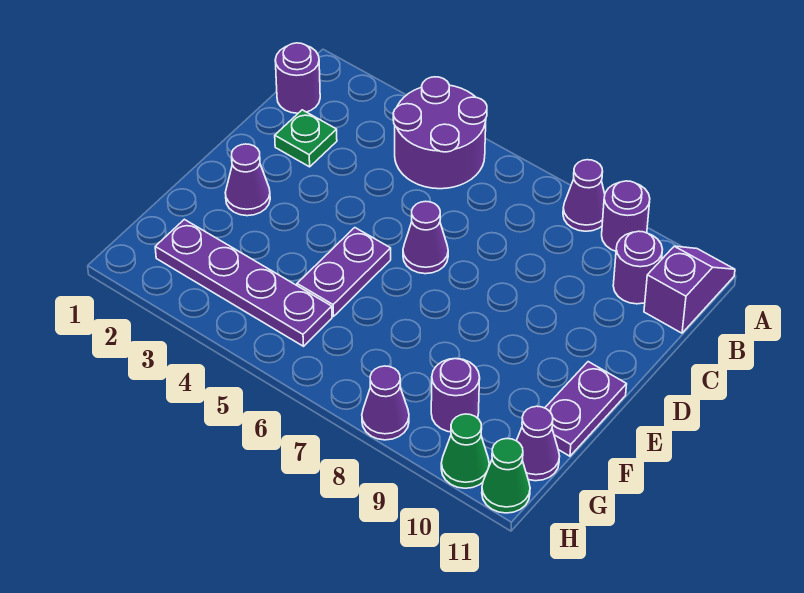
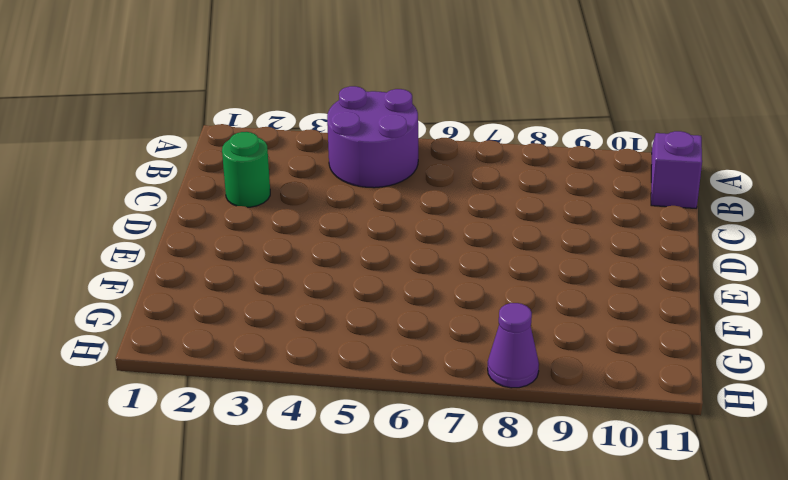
green 1x1 round brick [222,132,270,207] -> green 1x1 plate [275,110,337,167]
none -> purple 1x1 cone [563,160,605,231]
none -> purple 1x1 round brick [602,181,650,251]
none -> purple 1x1 round brick [275,43,320,113]

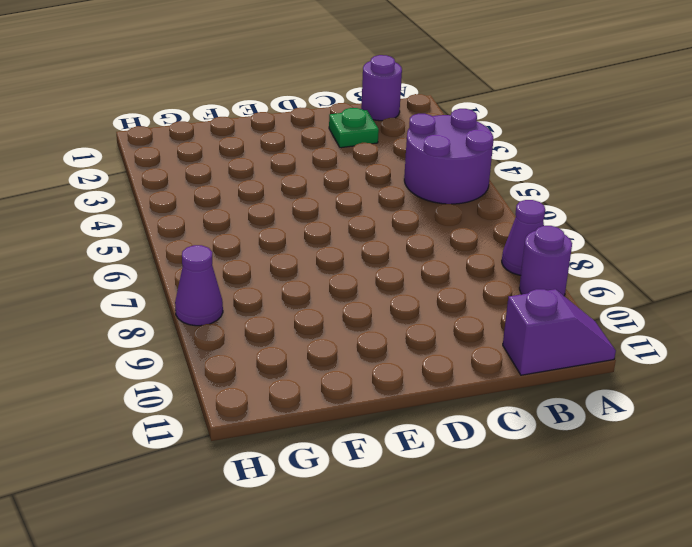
none -> purple 1x1 round brick [613,231,663,304]
none -> purple 1x1 cone [403,201,448,274]
none -> purple 1x1 cone [225,144,270,216]

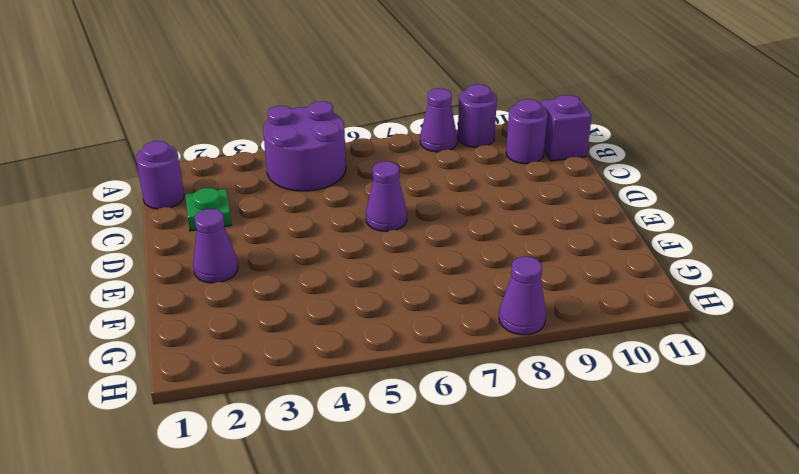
none -> purple 1x2 plate [297,228,391,316]
none -> purple 1x2 plate [545,362,627,456]
none -> purple 1x4 plate [155,219,332,346]

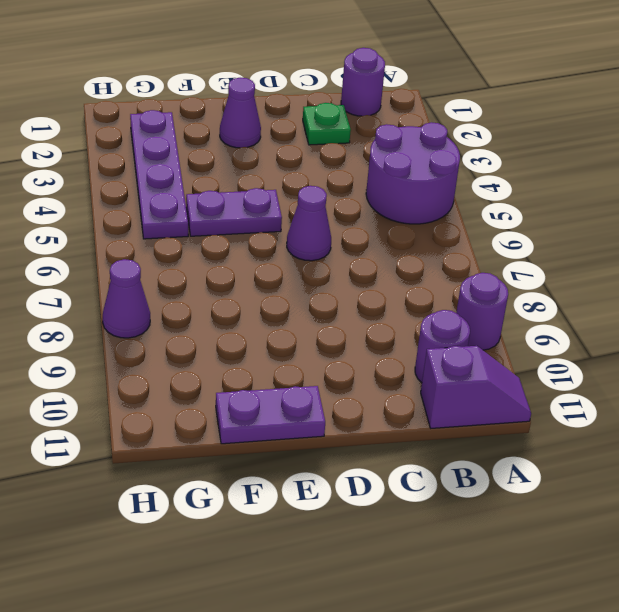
none -> purple 1x1 cone [563,160,605,231]
none -> purple 1x1 round brick [431,359,480,432]
none -> purple 1x1 cone [516,406,560,481]

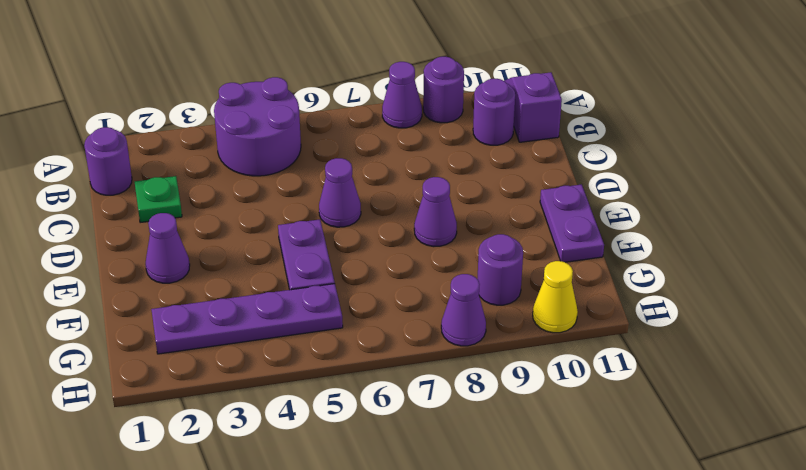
purple 1x1 cone [414,177,457,247] -> purple 1x1 cone moved to [516,406,560,481]
yellow 1x1 cone [533,261,578,333] -> green 1x1 cone [441,414,489,488]
none -> green 1x1 cone [482,439,530,513]

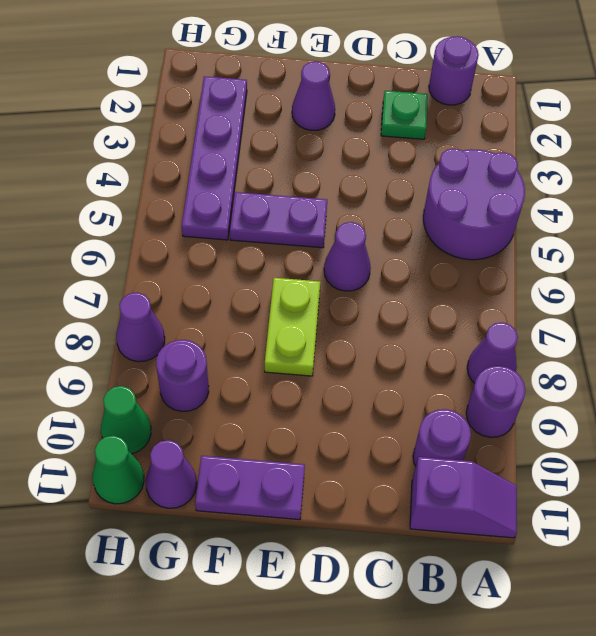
lime 1x2 plate [265,278,320,376] -> none

